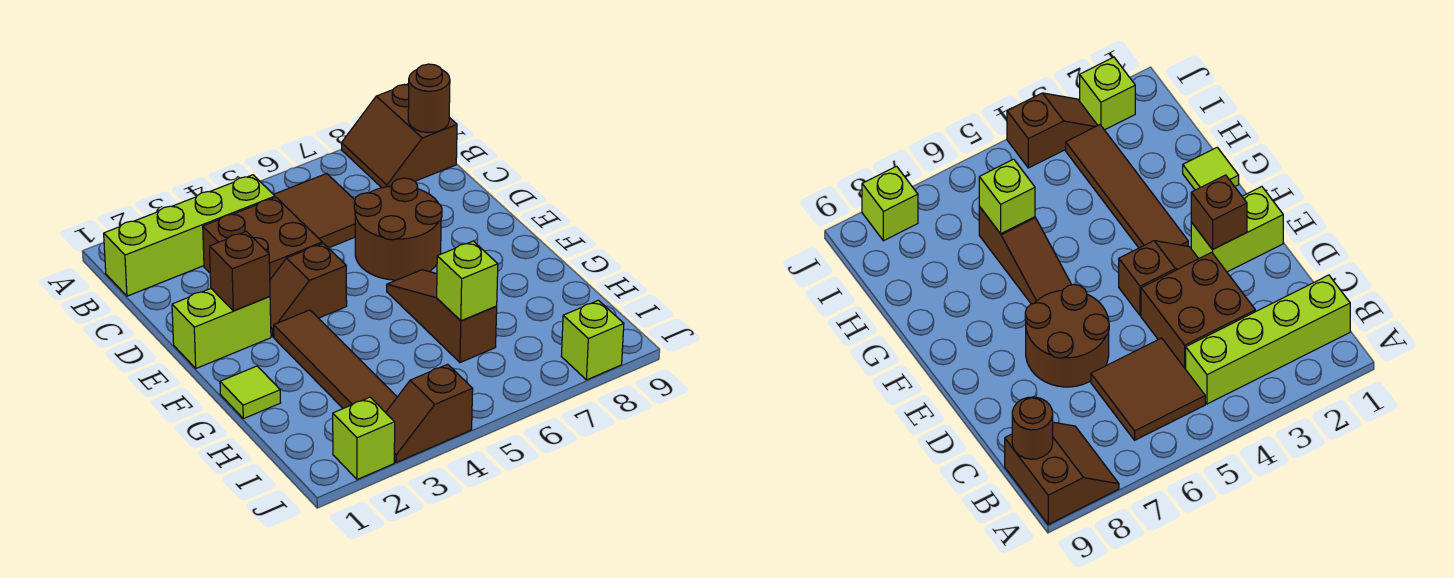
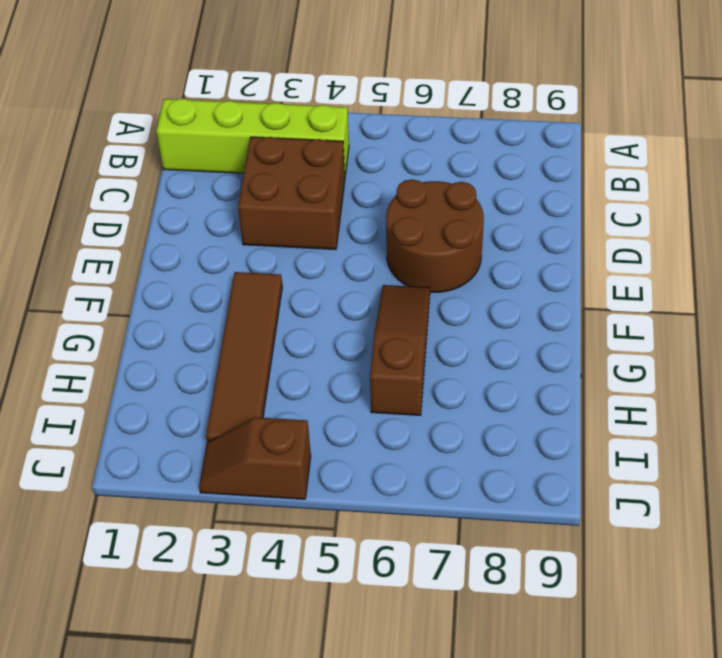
none -> brown 2x2 slope [341,84,457,188]
none -> brown 2x2 tile [273,174,355,248]
none -> lime 1x2 brick [172,289,271,368]

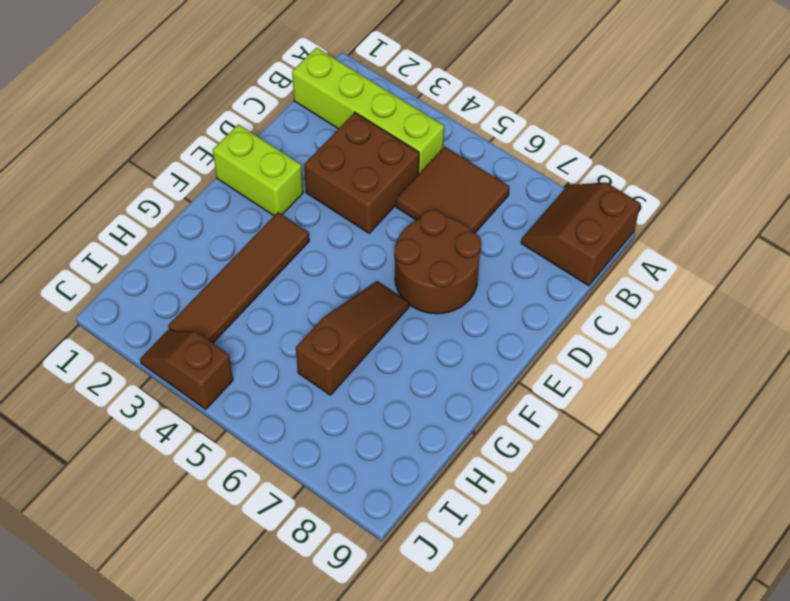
none -> brown 1x2 slope [270,243,347,337]
none -> lime 1x1 tile [220,366,281,419]
none -> lime 1x1 brick [333,397,395,479]

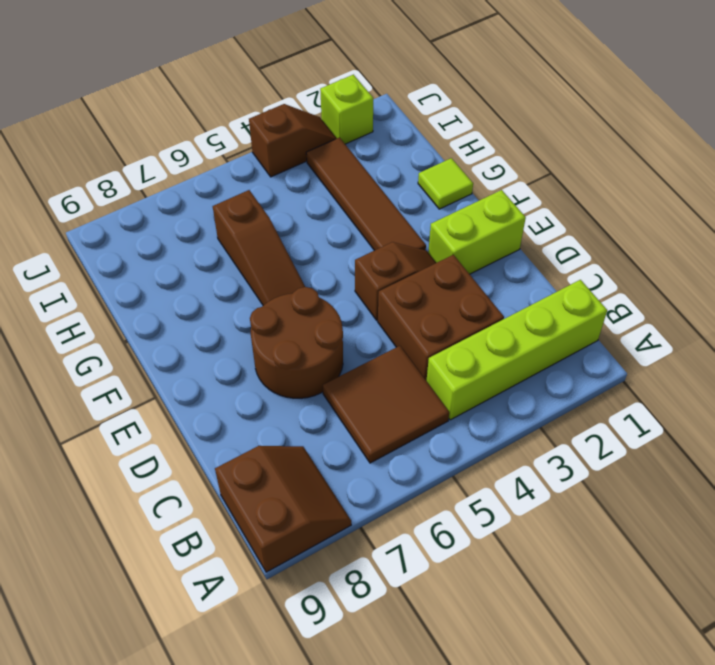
none -> lime 1x1 brick [561,300,624,380]
none -> brown 1x1 round brick [408,64,450,133]
none -> brown 1x1 brick [209,231,270,311]

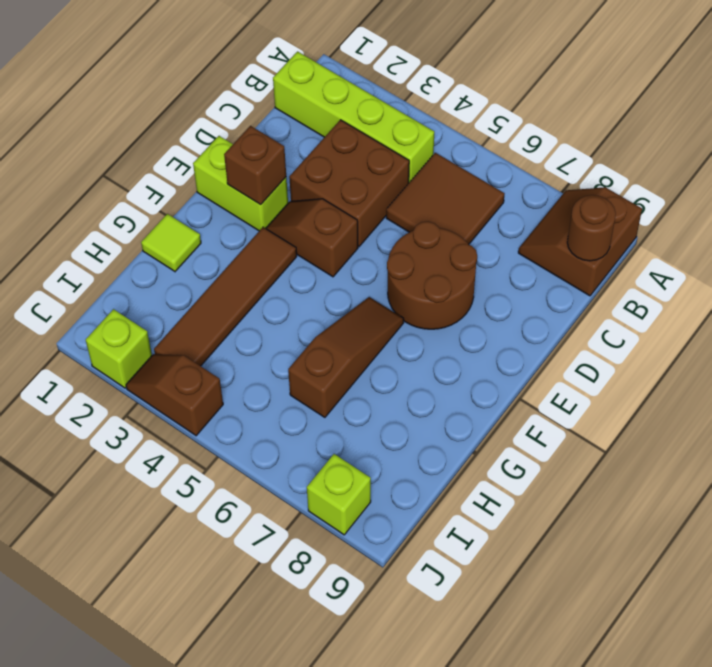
none -> lime 1x1 brick [436,241,498,321]

